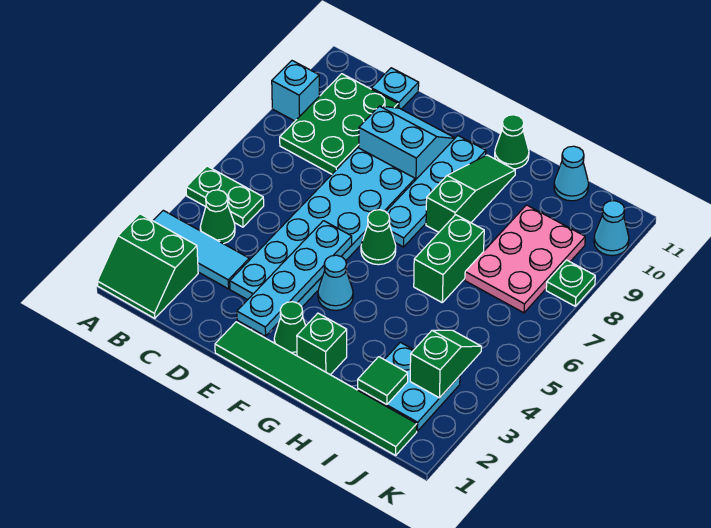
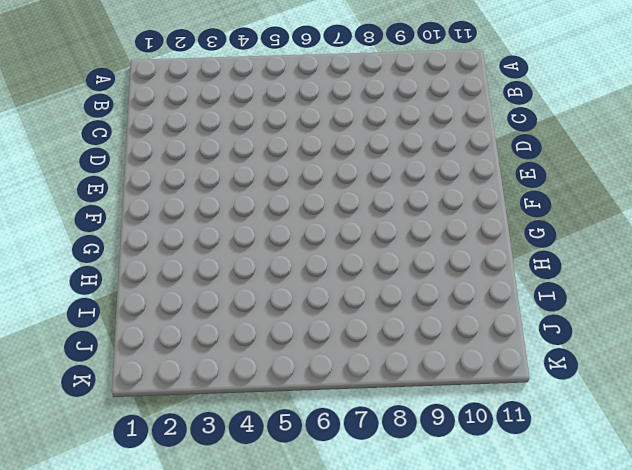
none -> green 2x2 slope [97,214,198,318]
none -> cyan 1x3 tile [153,210,249,289]
none -> green 1x2 plate [186,166,264,227]

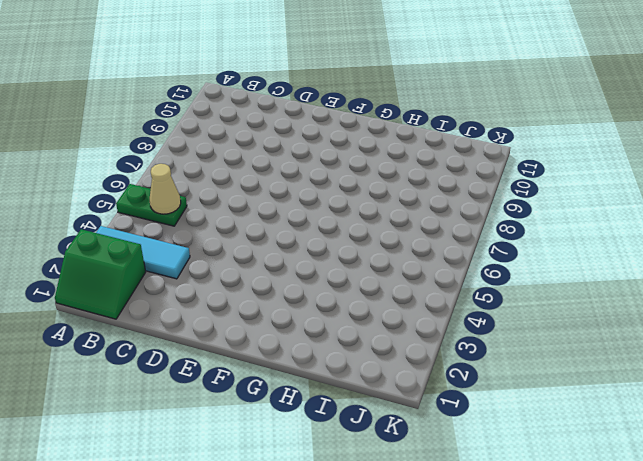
tan 1x1 cone [150,164,181,214] -> none
none -> cyan 1x1 brick [272,61,320,121]
none -> green 1x1 cone [200,190,235,244]
none -> green 2x3 plate [280,74,398,174]

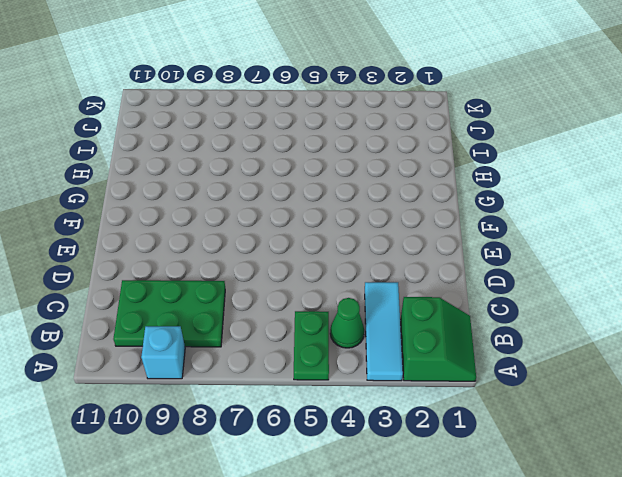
none -> cyan 1x1 plate [371,68,419,109]
none -> cyan 2x6 plate [230,148,415,307]
none -> cyan 2x2 slope [359,106,455,180]

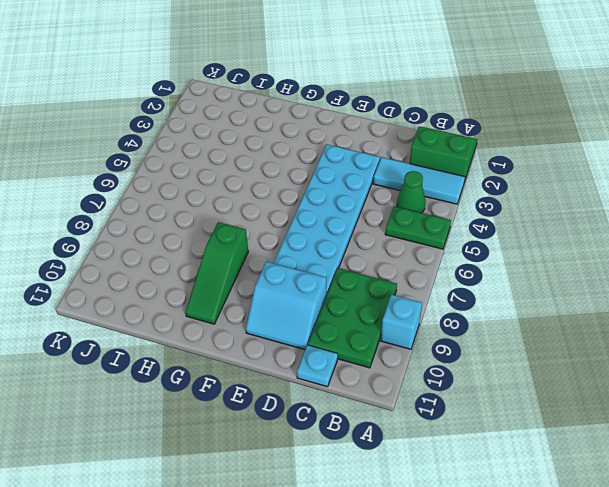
none -> green 1x6 tile [215,322,417,455]
none -> green 1x1 cone [274,302,306,356]
none -> cyan 1x1 cone [318,255,353,310]

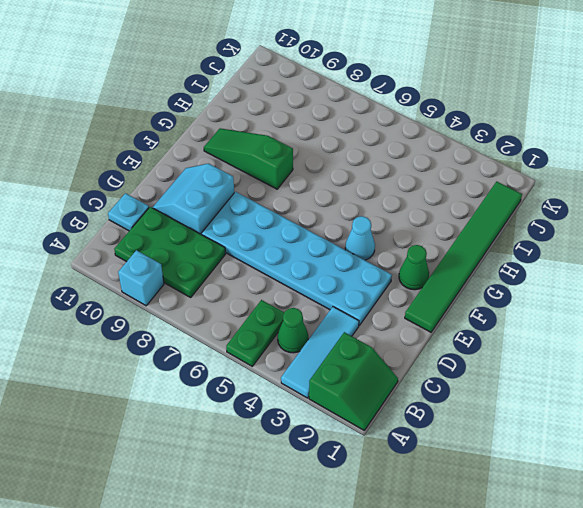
none -> green 1x1 cone [361,210,396,265]
none -> cyan 1x4 plate [386,136,486,247]
none -> green 1x1 brick [297,313,347,375]

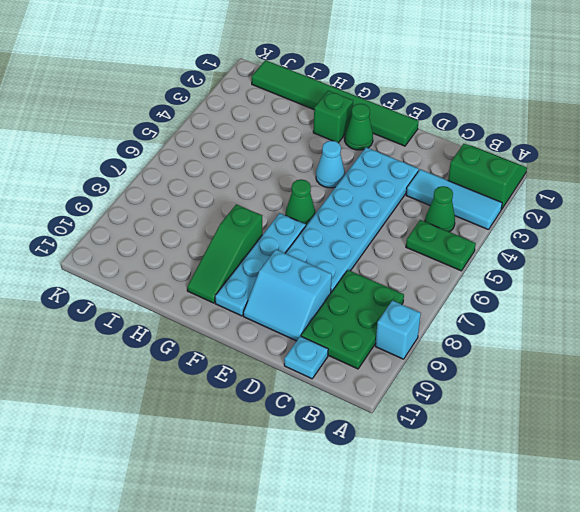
none -> green 1x1 cone [495,115,529,169]
none -> green 1x2 brick [414,215,484,302]
none -> cyan 2x2 plate [358,342,460,431]

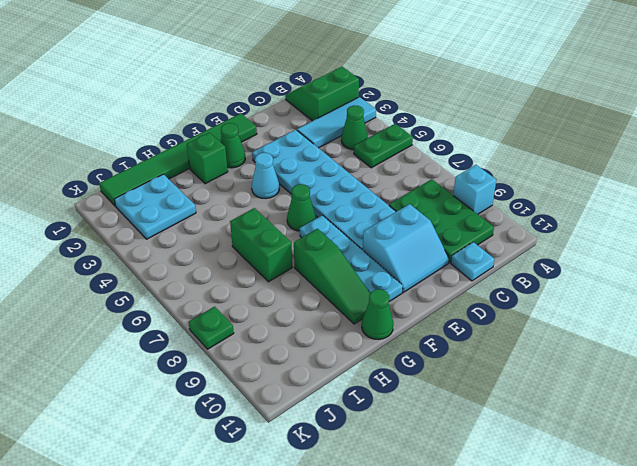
none -> pink 2x3 plate [465,205,585,313]
none -> cyan 1x1 cone [554,146,589,201]
none -> cyan 1x1 cone [594,201,629,255]

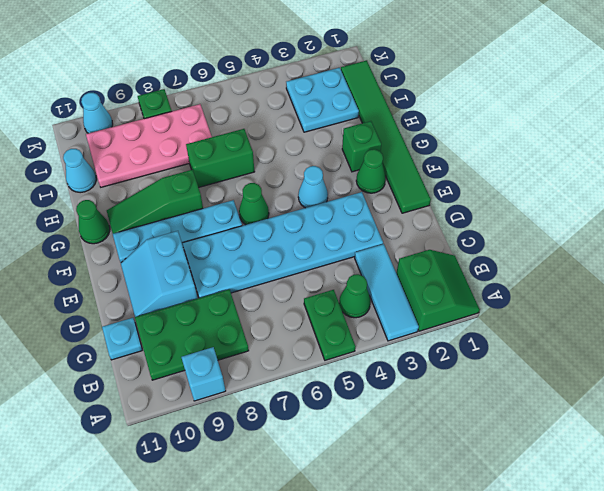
pink 2x4 plate [86,104,212,187] -> pink 2x3 plate [465,205,585,313]
none -> cyan 1x4 plate [237,221,352,336]
none -> green 1x1 tile [358,357,408,405]
none -> green 1x2 slope [410,330,482,398]

